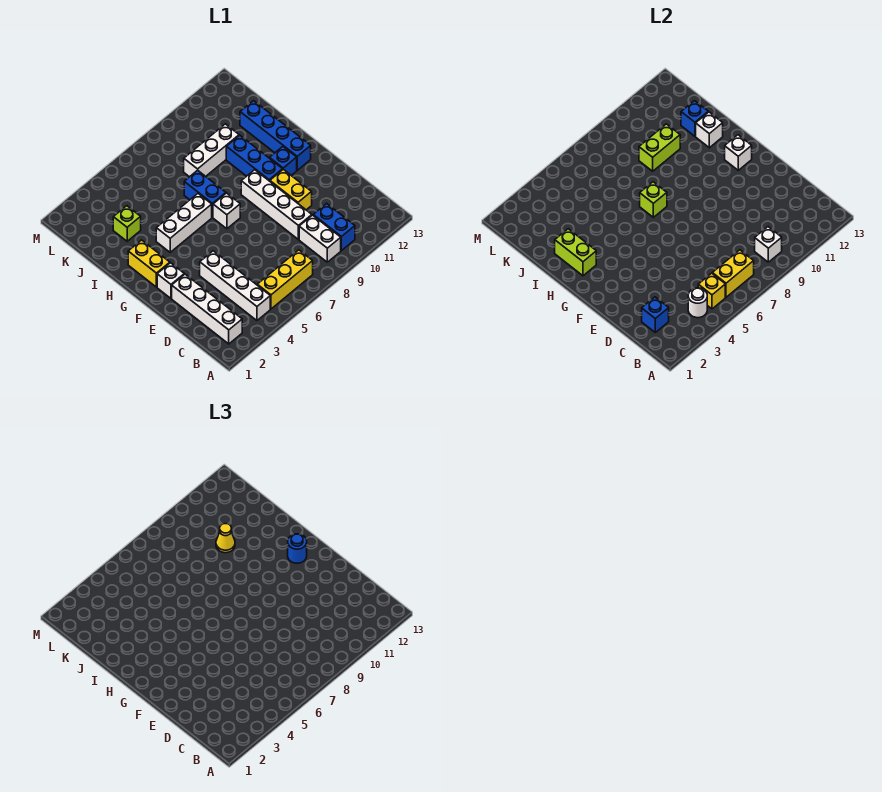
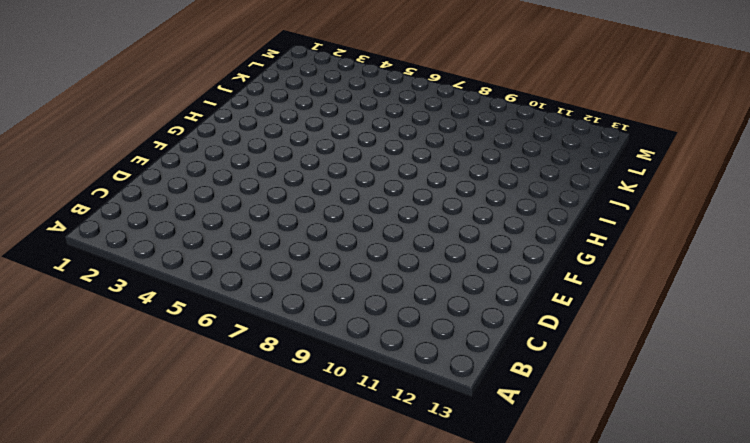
none -> white 1x4 brick [172,274,242,344]
none -> white 1x4 brick [200,251,270,320]
none -> yellow 1x3 brick [257,250,313,309]
none -> white 1x2 brick [299,215,341,262]

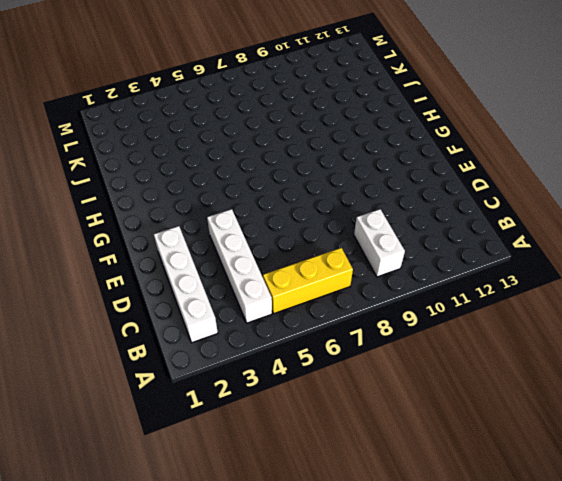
none -> blue 1x2 brick [313,203,355,251]
none -> white 1x4 brick [241,170,312,239]
none -> yellow 1x2 brick [270,169,312,210]
none -> white 1x1 brick [157,263,184,298]

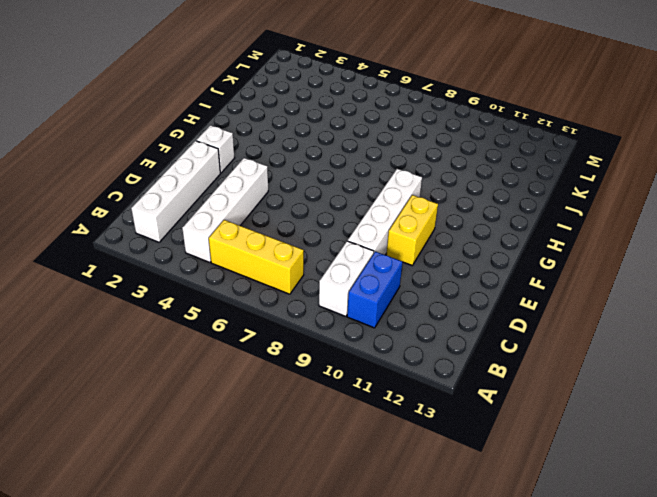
none -> yellow 1x2 brick [128,240,170,287]
none -> white 1x1 brick [213,193,240,229]
none -> blue 1x3 brick [226,135,283,181]
none -> blue 1x1 brick [270,147,297,175]

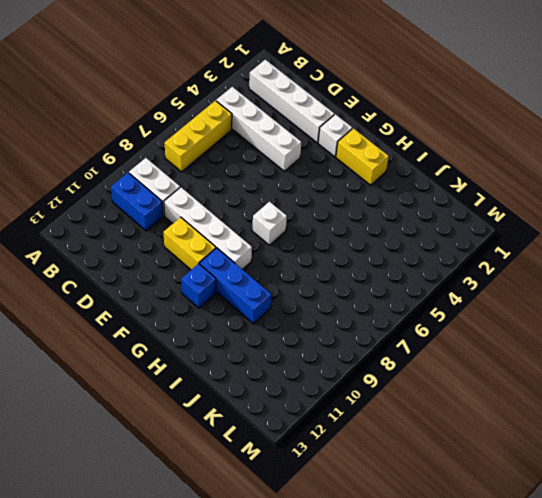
none -> blue 1x4 brick [240,101,311,170]
none -> white 1x3 brick [156,194,212,252]
none -> blue 1x2 brick [184,170,226,217]
none -> lime 1x1 brick [113,206,141,241]

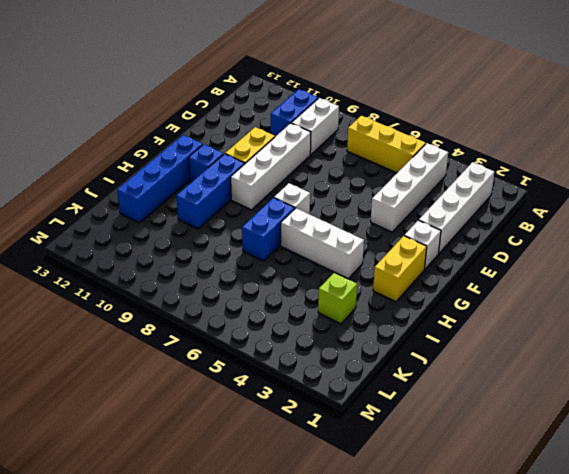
none -> white 1x3 brick [184,124,239,177]
none -> white 1x1 round brick [688,288,707,318]
none -> yellow 1x1 brick [698,273,725,309]
none -> yellow 1x2 brick [712,250,754,297]

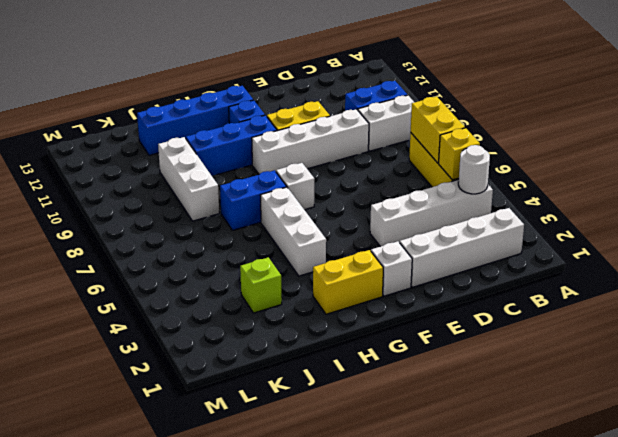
none -> white 1x1 brick [755,227,782,262]
none -> blue 1x1 brick [642,297,669,332]
none -> white 1x1 brick [725,135,752,170]
none -> lime 1x2 brick [555,229,596,276]

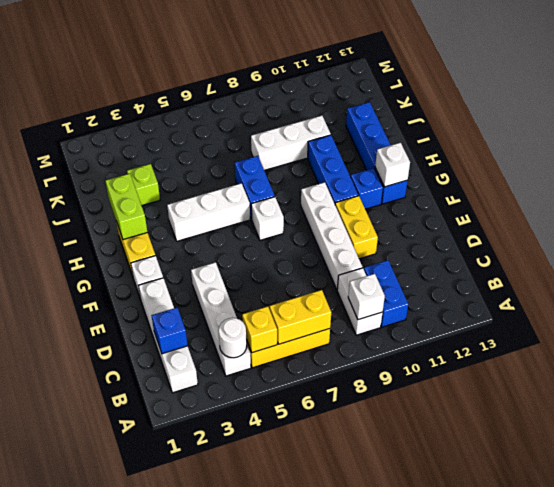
none -> lime 1x1 brick [640,182,667,217]
none -> white 1x1 brick [696,112,723,148]
none -> lime 1x2 brick [639,124,680,171]
none -> blue 1x1 brick [681,101,708,136]

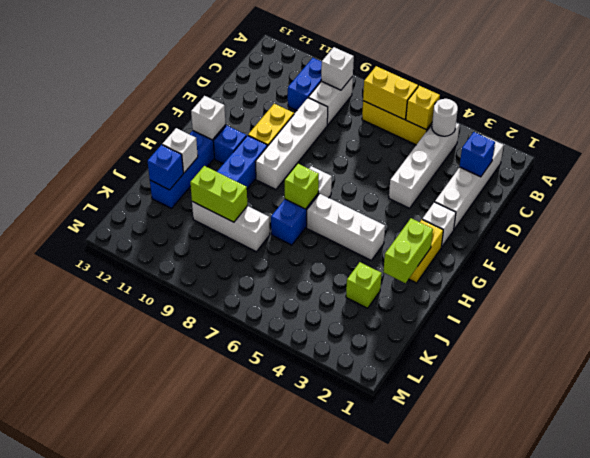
none -> blue 1x1 round brick [288,534,307,563]
none -> yellow 1x1 cone [216,524,235,553]

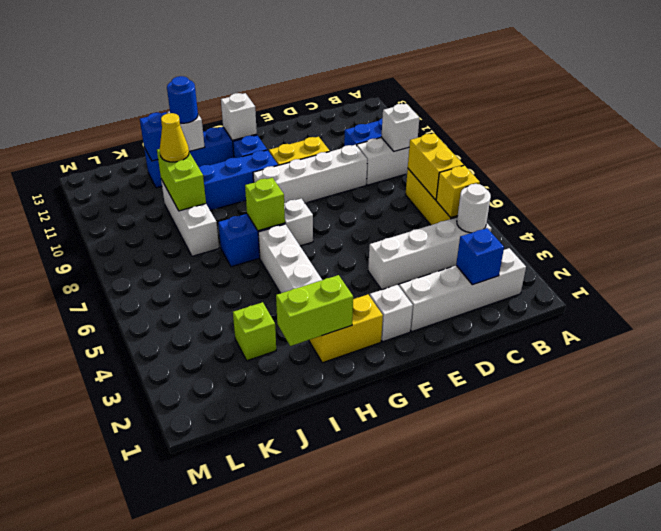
blue 1x1 round brick [167,76,198,123] -> blue 1x1 round brick moved to [288,534,307,563]

